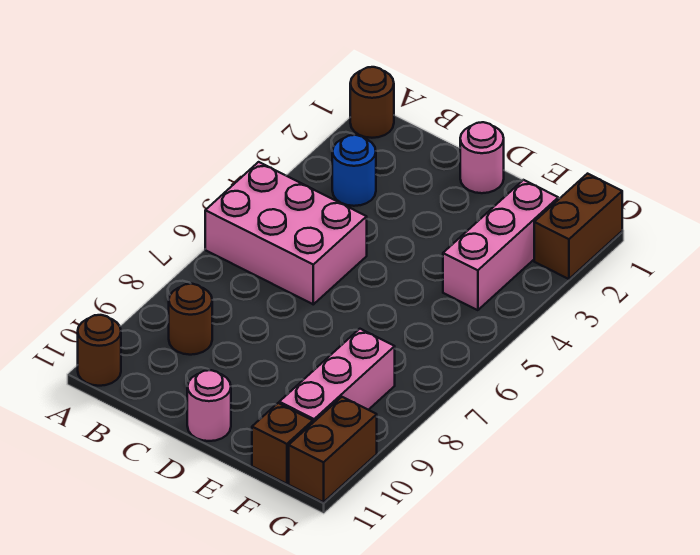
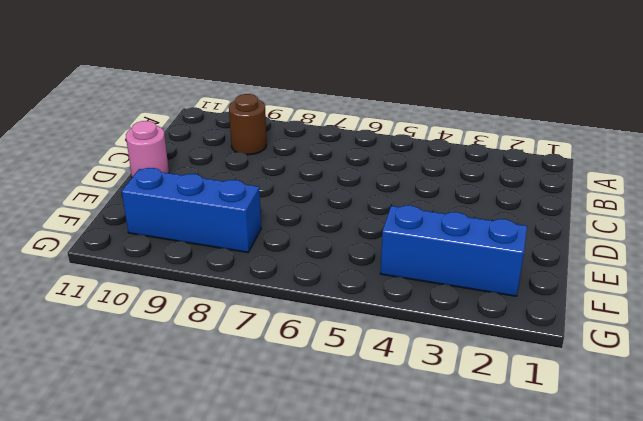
blue 1x3 brick [380,205,527,296] -> pink 1x3 brick [443,180,558,310]
blue 1x3 brick [122,168,261,253] -> pink 1x3 brick [279,329,395,422]
none -> brown 1x1 round brick [350,67,394,138]
none -> pink 2x3 brick [205,162,367,304]
none -> brown 1x1 round brick [78,315,121,386]

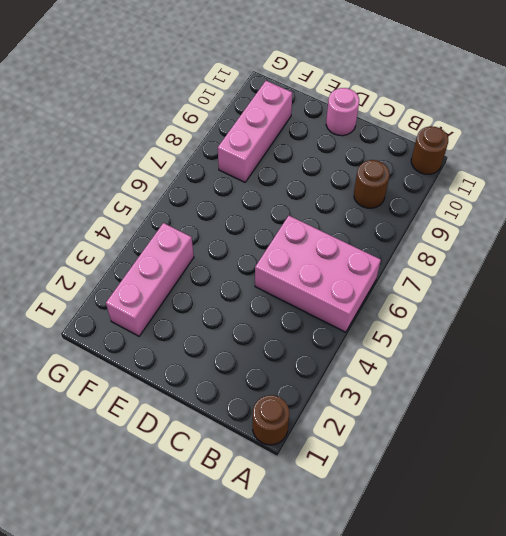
none -> blue 1x1 round brick [332,135,376,206]
none -> pink 1x1 round brick [460,122,504,193]
none -> brown 1x1 brick [252,403,313,484]

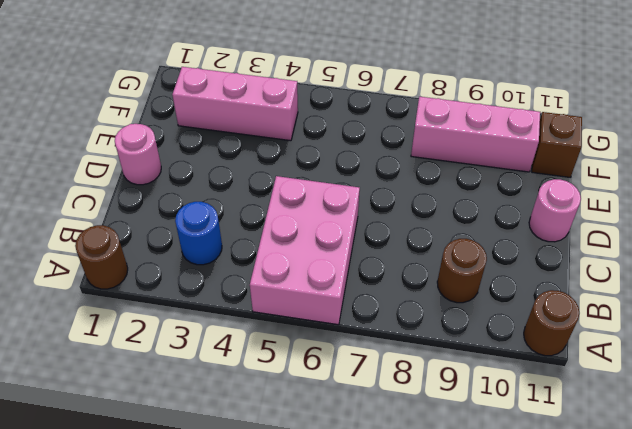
none -> brown 1x2 brick [534,174,622,279]
none -> brown 1x2 brick [289,397,377,502]

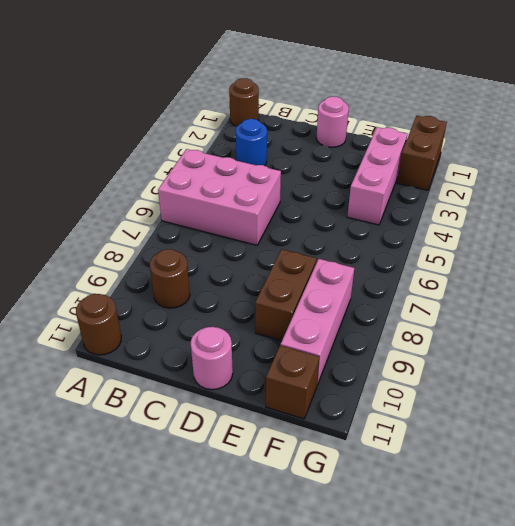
brown 1x2 brick [255,249,317,341] -> brown 1x2 brick moved to [289,397,377,502]

